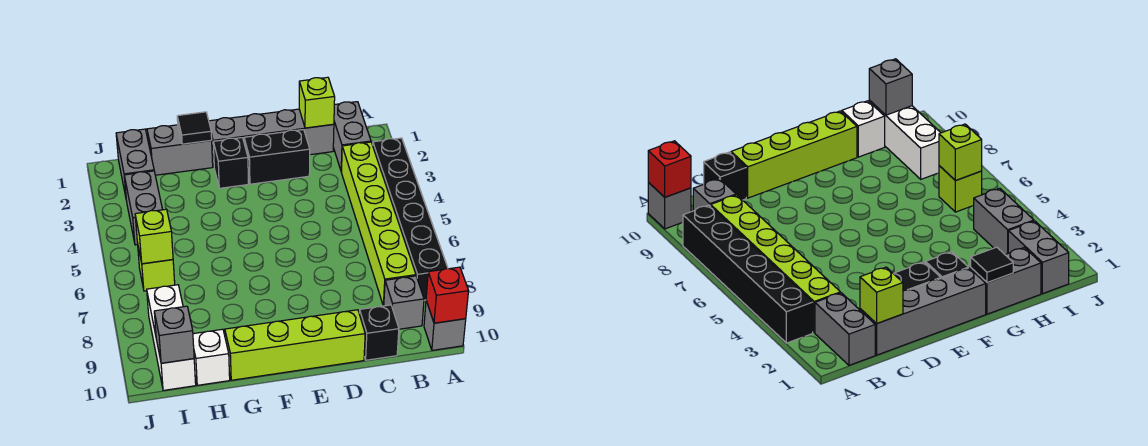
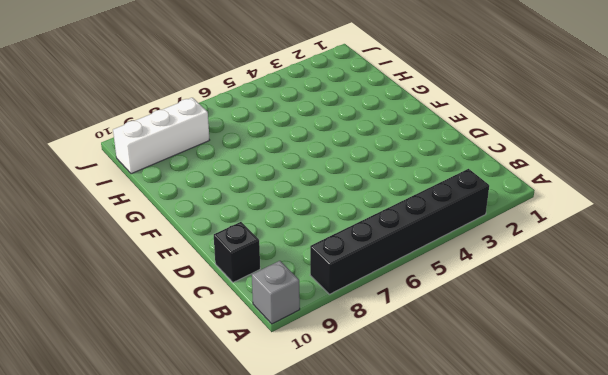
none -> grey 1x2 brick [333,102,371,172]
none -> lime 1x6 brick [342,142,416,306]
none -> grey 1x1 brick [384,276,424,329]

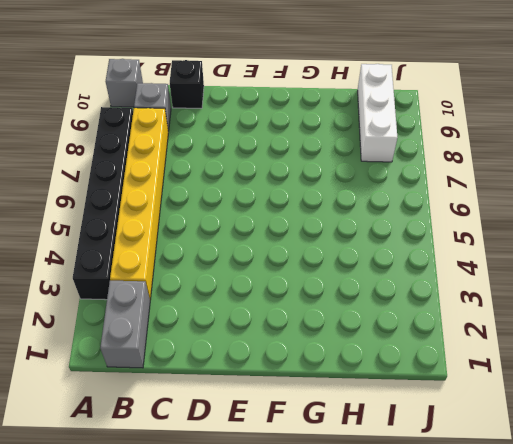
yellow 1x6 brick [110,108,168,300] -> lime 1x6 brick [342,142,416,306]
none -> grey 1x4 brick [209,109,334,165]
none -> black 1x2 brick [244,130,310,184]
none -> lime 1x4 brick [225,310,365,380]

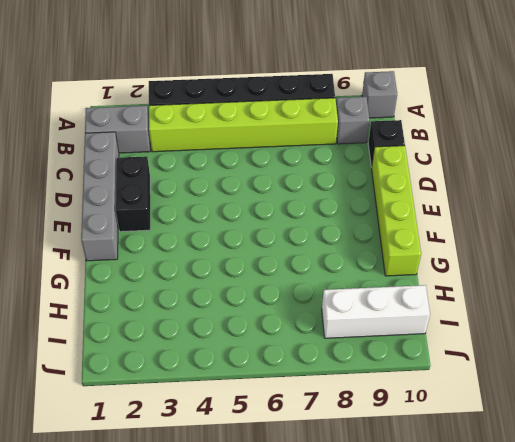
none -> black 1x1 brick [213,138,248,188]
none -> grey 1x2 brick [147,125,213,175]
none -> white 1x1 brick [193,329,230,385]

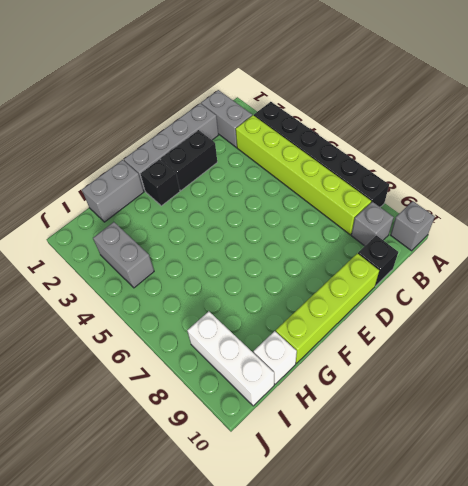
none -> grey 1x2 brick [116,129,154,196]
none -> lime 1x1 brick [138,247,175,291]
none -> red 1x1 brick [426,267,469,323]

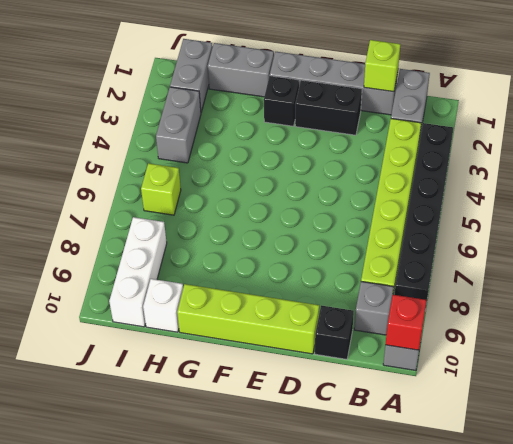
none -> black 1x1 tile [177,112,212,144]
none -> lime 1x1 brick [135,209,173,264]
none -> grey 1x1 brick [154,306,194,363]

